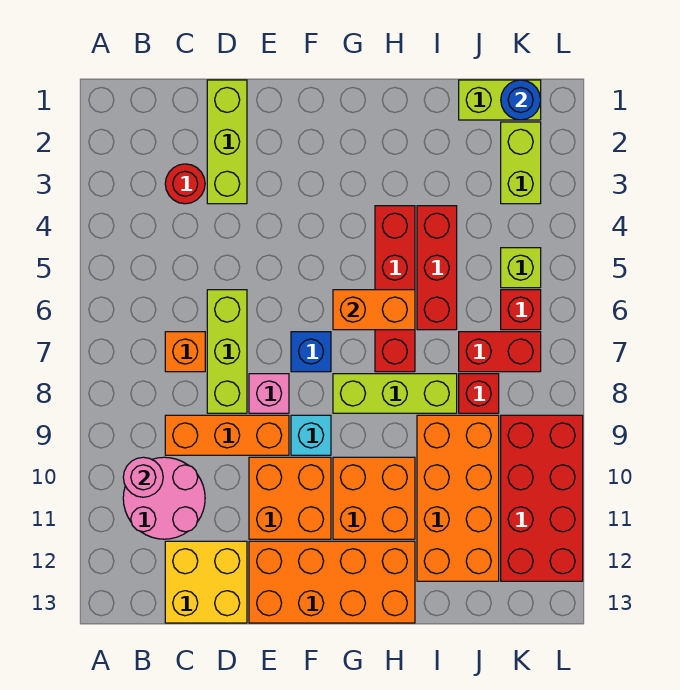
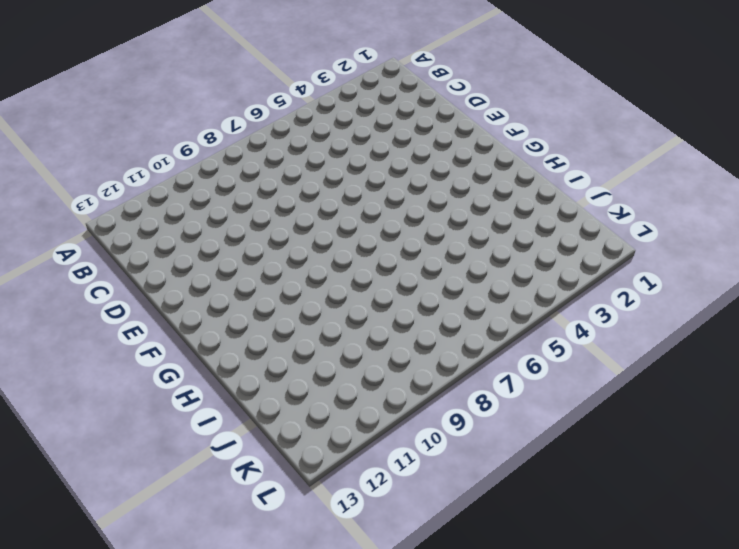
none -> pink 2x2 round brick [123,457,205,539]
none -> red 1x1 round brick [165,164,205,204]
none -> orange 1x1 brick [165,332,205,372]

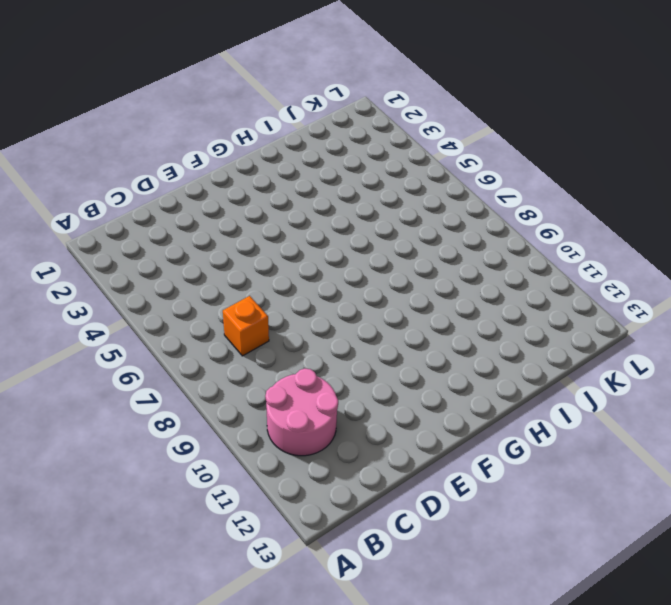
none -> red 1x1 round brick [165,164,205,204]
none -> orange 1x3 brick [165,415,289,455]
none -> yellow 2x2 brick [165,541,247,623]

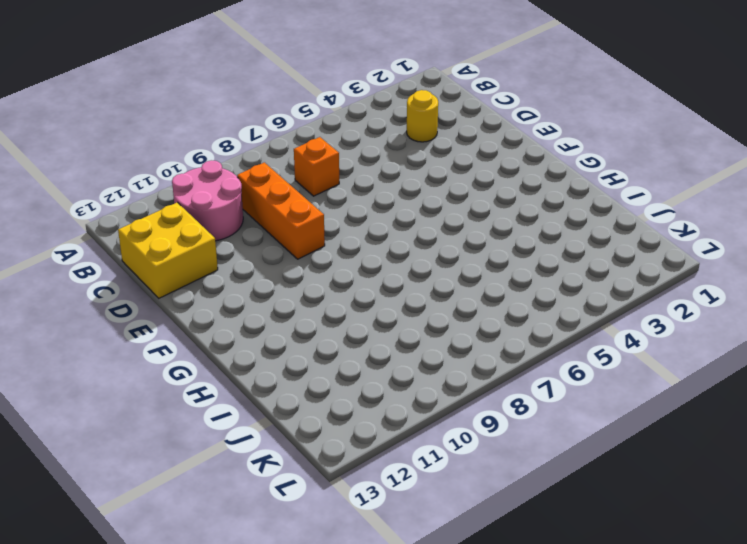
yellow 1x1 round brick [407,90,438,142] -> red 1x1 round brick [165,164,205,204]
none -> lime 1x3 brick [207,80,247,204]
none -> lime 1x3 brick [207,290,247,413]
none -> pink 1x1 brick [249,374,289,413]

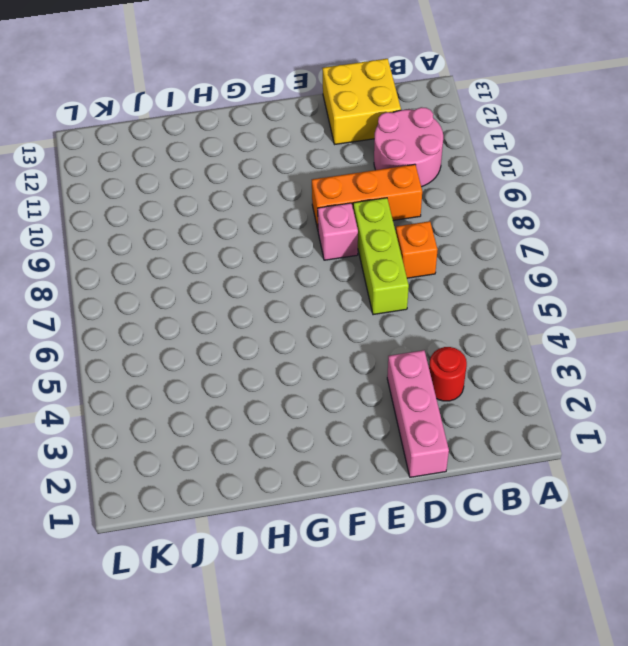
pink 1x3 brick [387,350,449,477] -> lime 1x3 brick [207,80,247,204]
none -> orange 2x2 brick [249,457,331,539]
none -> orange 2x4 brick [249,541,415,623]
none -> blue 1x1 brick [291,332,331,372]

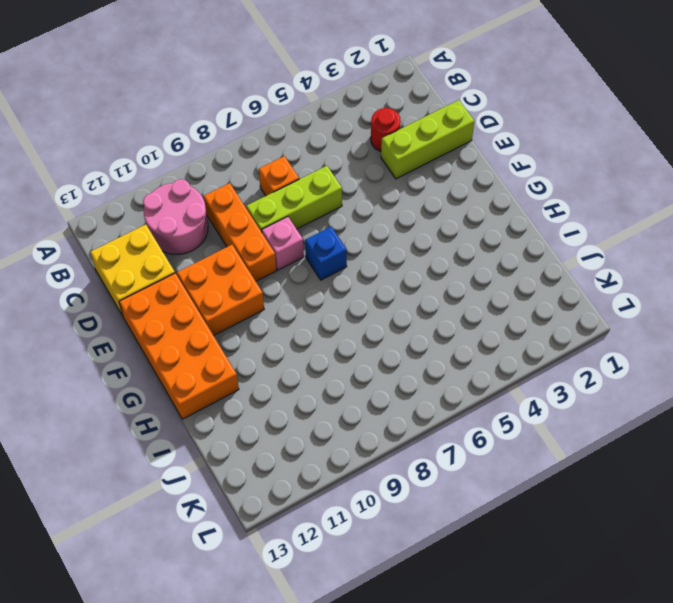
none -> cyan 1x1 brick [291,415,331,455]
none -> lime 1x3 brick [333,374,457,413]
none -> orange 2x2 brick [333,457,415,539]

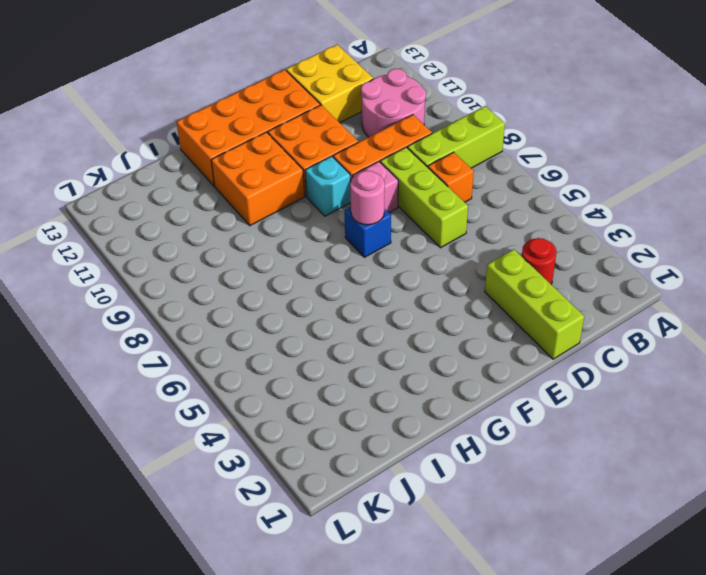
lime 1x3 brick [407,106,505,168] -> lime 1x3 brick moved to [333,374,457,413]
pink 1x1 round brick [350,171,385,225] -> pink 1x1 round brick moved to [123,457,163,497]
none -> red 1x4 brick [375,206,415,372]
none -> red 1x3 brick [417,206,457,330]
none -> orange 2x4 brick [417,415,499,581]

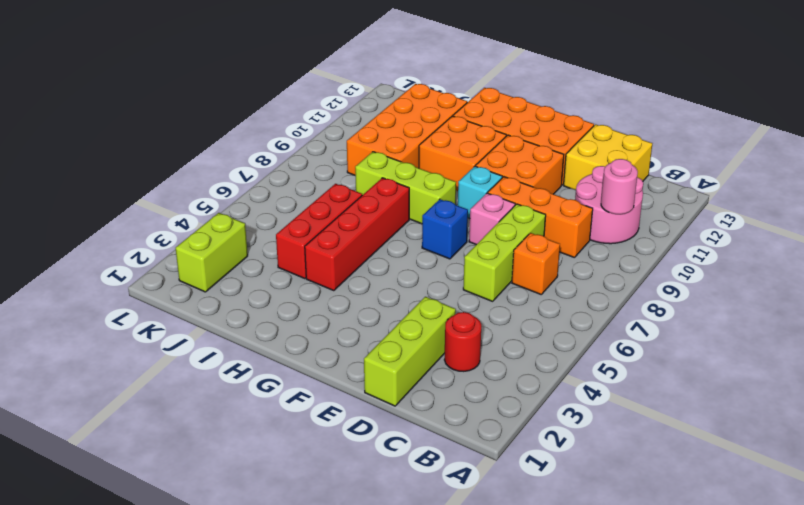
none -> lime 1x2 brick [459,80,541,120]
none -> red 1x2 brick [459,332,541,372]
none -> red 1x1 brick [459,374,499,413]

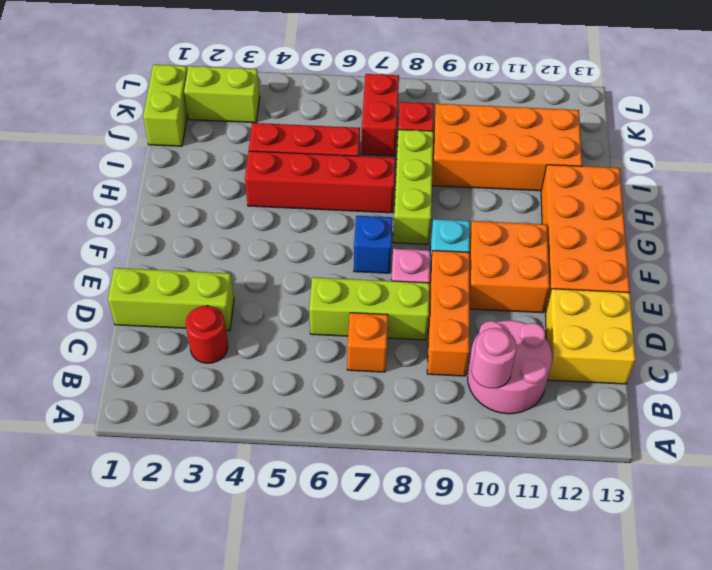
none -> orange 2x2 brick [333,457,415,539]
none -> lime 1x1 brick [501,248,541,288]
none -> red 1x1 brick [501,290,541,330]

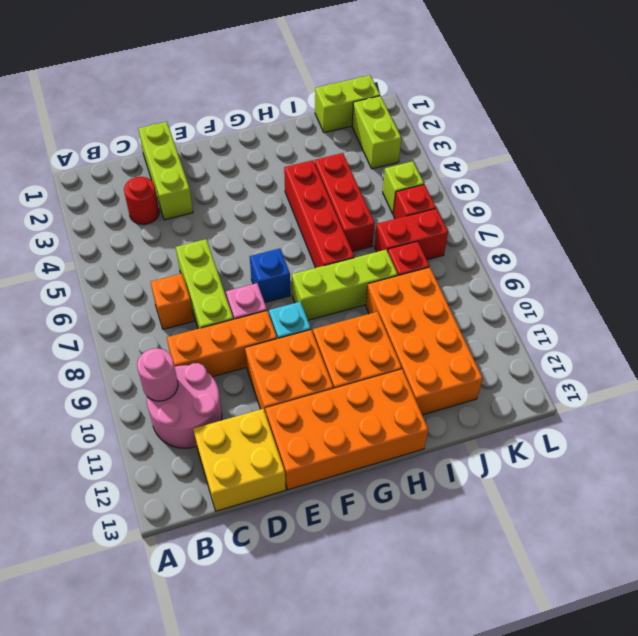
none -> red 2x4 brick [501,415,583,581]
none -> orange 1x2 brick [333,290,415,330]
none -> blue 1x1 round brick [501,80,541,120]

